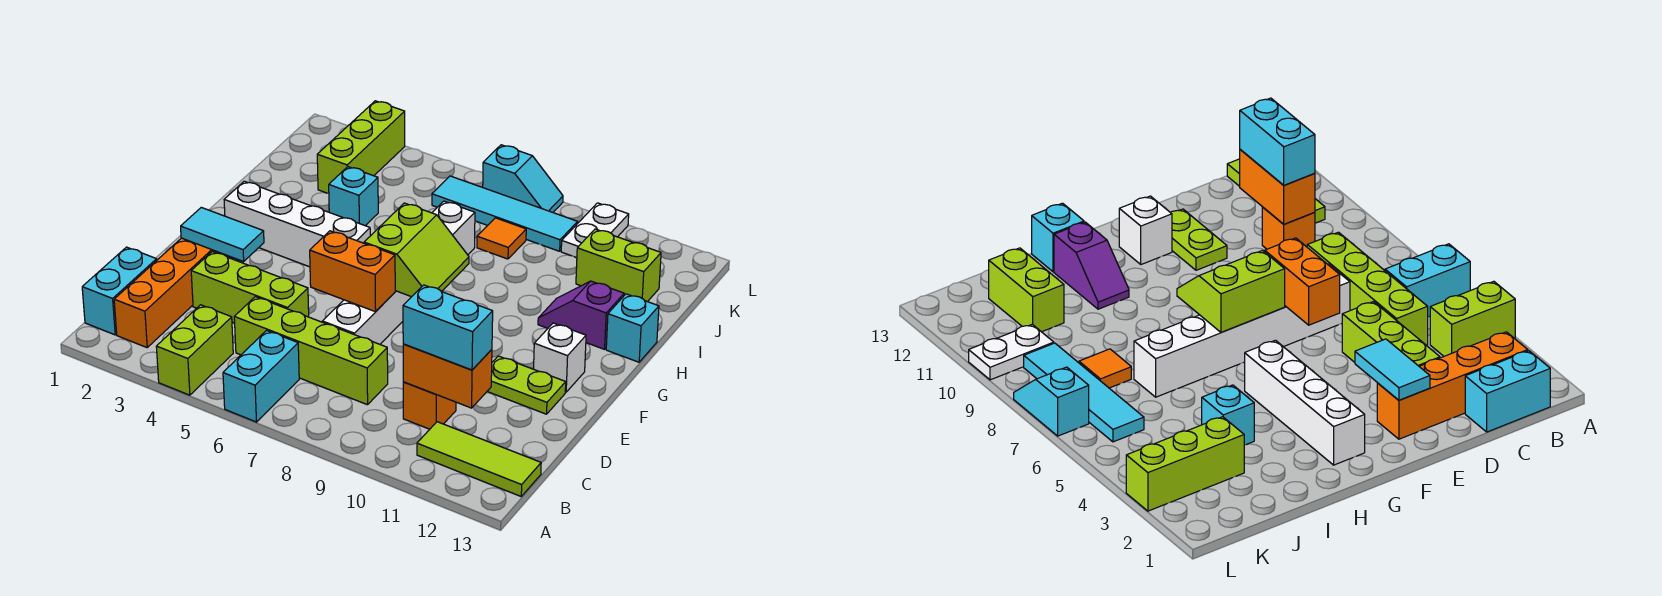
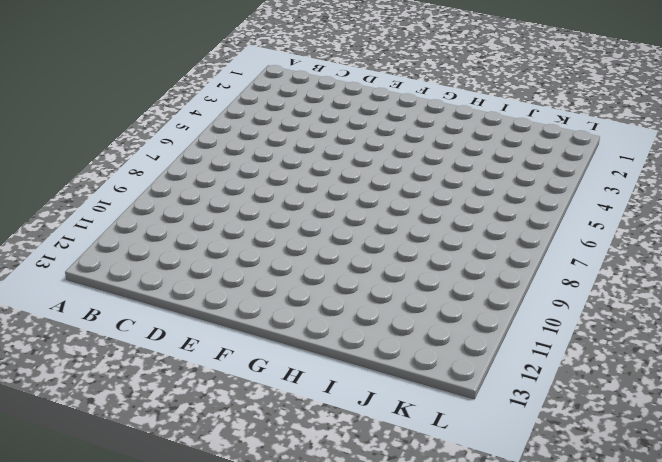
none -> lime 1x2 brick [156,305,233,395]
none -> cyan 1x2 brick [223,330,299,422]
none -> cyan 1x2 brick [82,247,157,335]

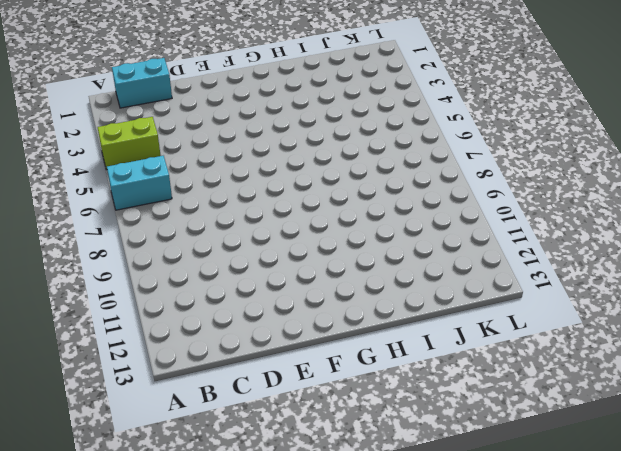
none -> orange 1x4 brick [114,238,233,347]
none -> lime 1x3 tile [417,422,541,496]
none -> lime 1x4 brick [234,297,388,405]

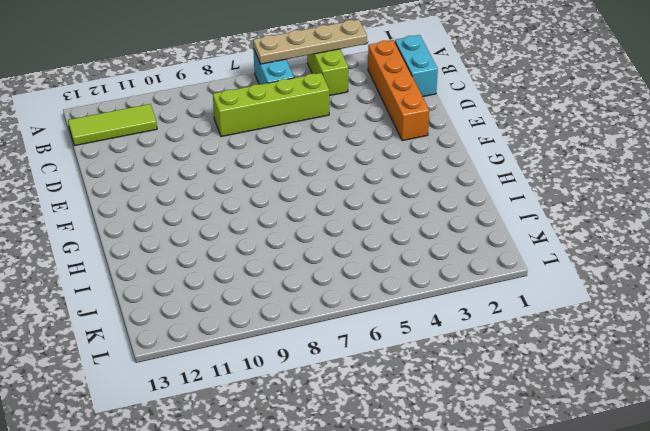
tan 1x4 plate [253,19,367,64] -> none
none -> orange 1x1 brick [403,382,456,429]
none -> lime 1x3 brick [191,252,309,323]
none -> white 1x6 brick [322,201,475,344]

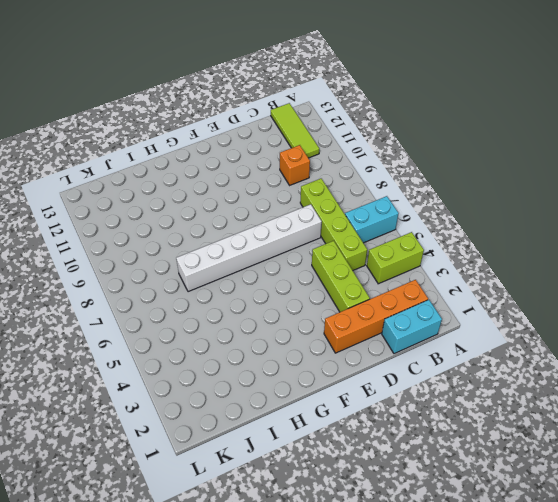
none -> lime 1x2 plate [487,356,566,414]
none -> white 1x1 brick [534,323,586,392]
none -> white 1x4 brick [224,181,370,267]

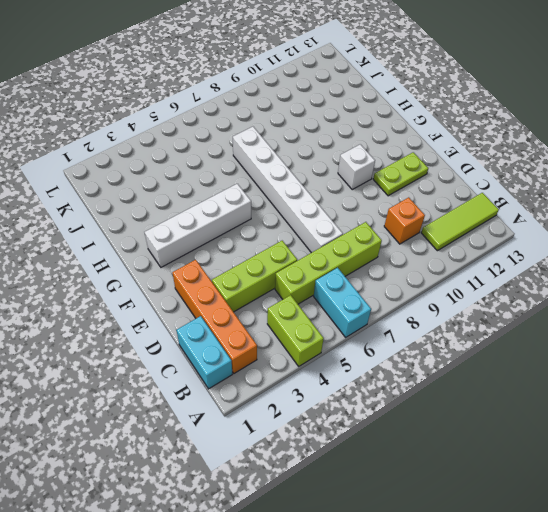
white 1x1 brick [338,144,375,189] -> white 1x1 brick moved to [534,323,586,392]
none -> purple 1x2 slope [538,281,624,349]
none -> cyan 1x1 brick [606,294,659,362]
none -> cyan 1x1 brick [329,167,378,226]

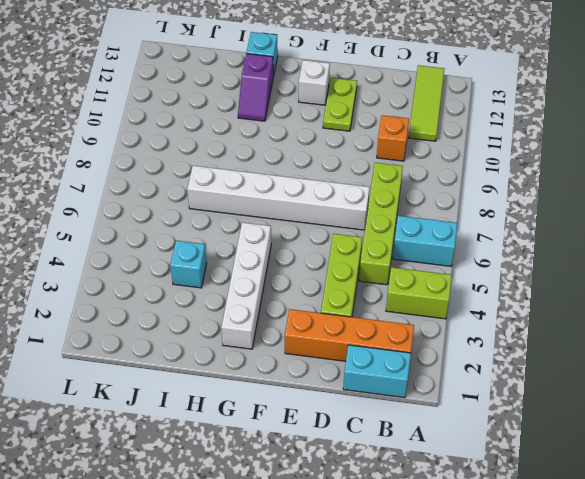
none -> lime 1x3 brick [317,101,405,194]
none -> orange 1x1 tile [477,218,526,259]
none -> lime 1x2 brick [576,229,661,302]

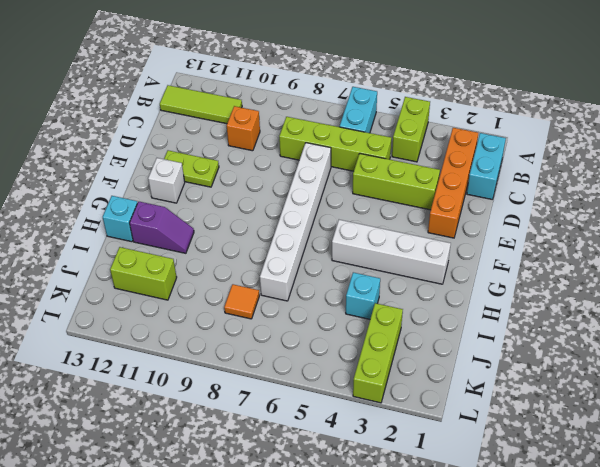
none -> cyan 1x4 tile [432,176,578,251]
none -> white 1x2 plate [561,203,629,258]
none -> cyan 1x2 slope [483,145,563,212]

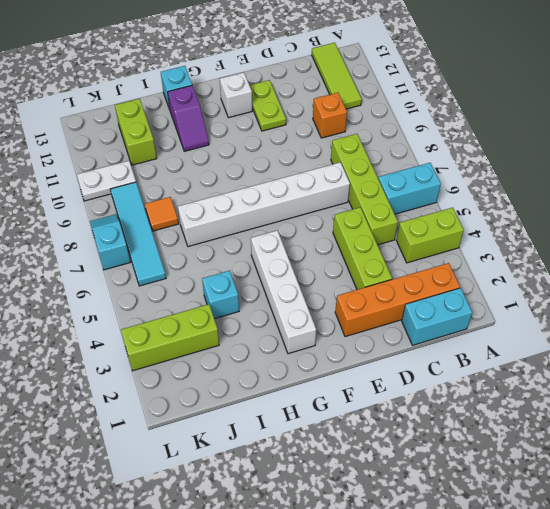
none -> orange 1x2 brick [403,344,492,408]
none -> cyan 1x2 tile [181,207,264,262]
none -> orange 1x2 brick [310,231,395,312]

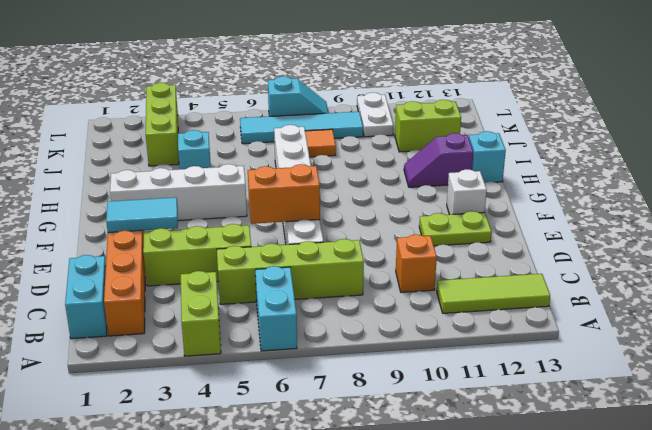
none -> orange 1x2 brick [403,344,492,408]
none -> lime 2x2 slope [364,203,469,297]
none -> cyan 1x2 brick [403,285,493,370]

